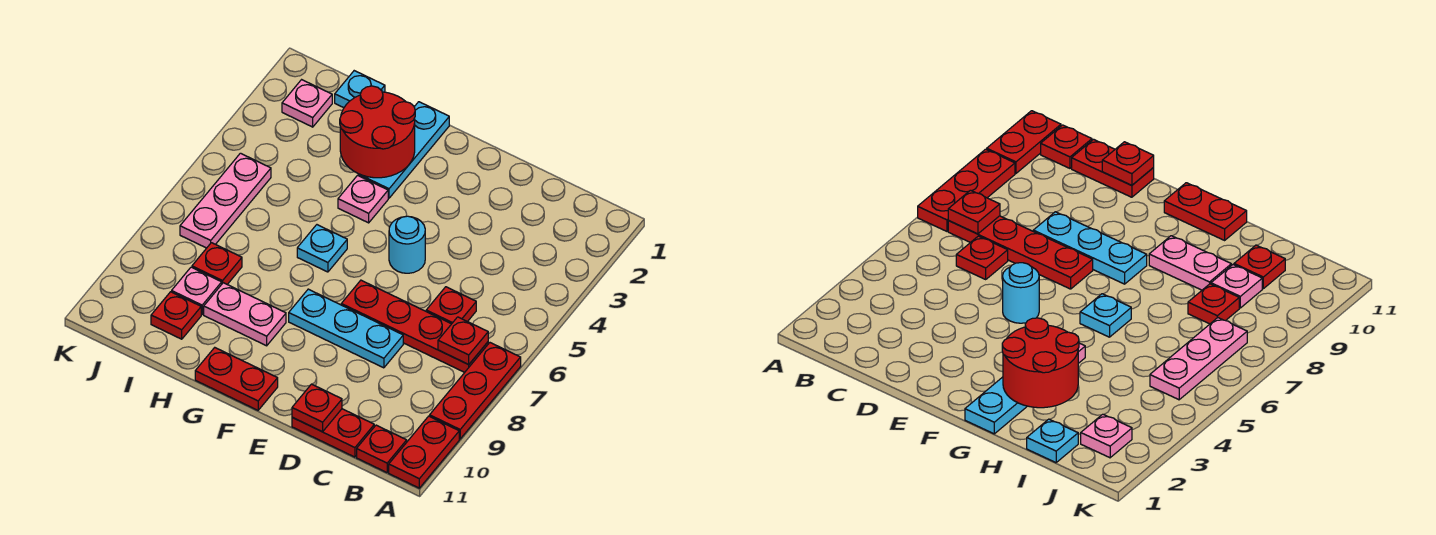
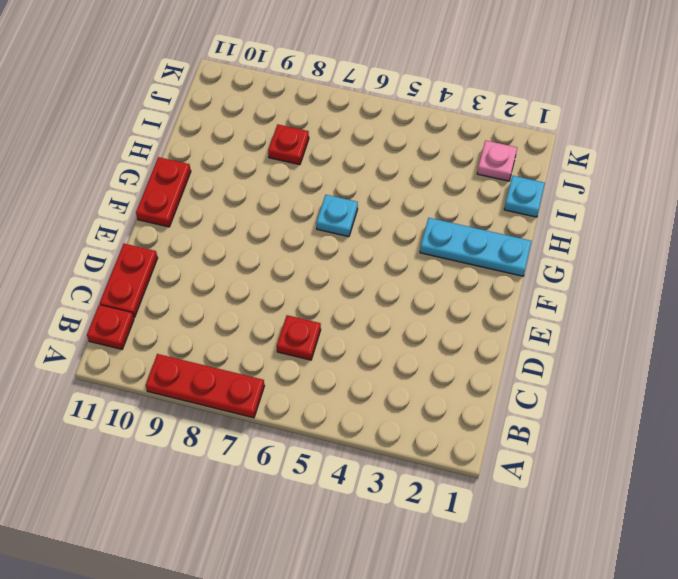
none -> red 1x2 plate [389,416,459,488]
none -> red 1x4 plate [341,280,488,372]
none -> cyan 1x3 plate [289,289,403,368]

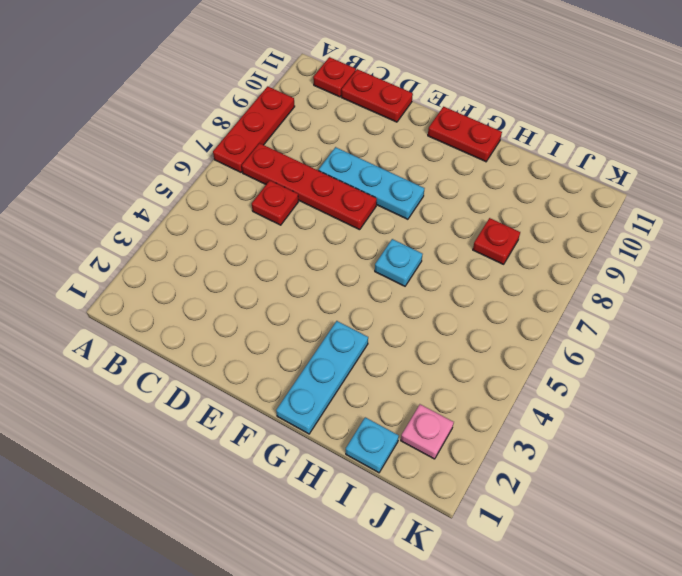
none -> red 1x2 plate [389,416,459,488]
none -> cyan 1x1 round brick [389,216,425,273]
none -> pink 1x1 plate [338,175,388,223]

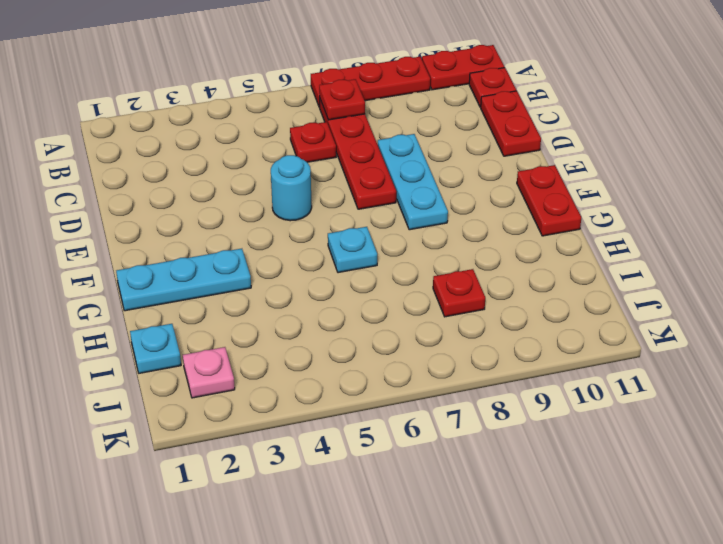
none -> pink 1x1 plate [338,175,388,223]
none -> pink 1x2 plate [204,283,286,346]
none -> pink 1x1 plate [172,267,222,314]

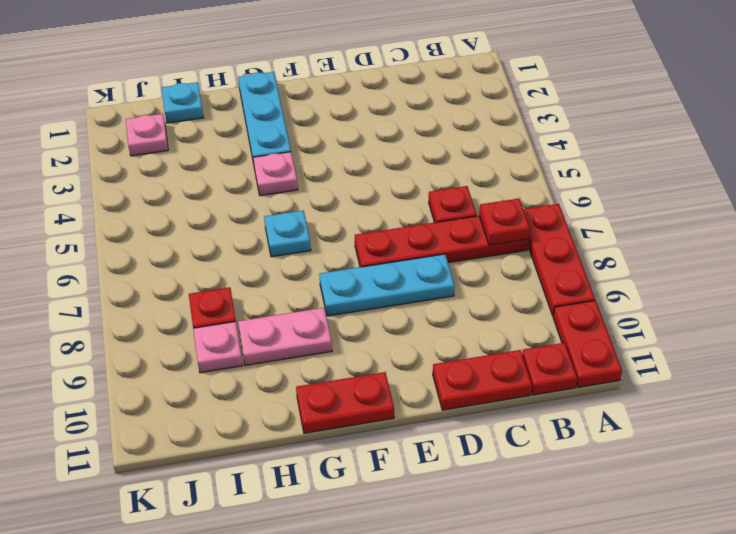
none -> cyan 1x1 round brick [389,216,425,273]
none -> red 1x1 plate [151,292,201,339]
none -> pink 1x3 plate [180,153,271,248]

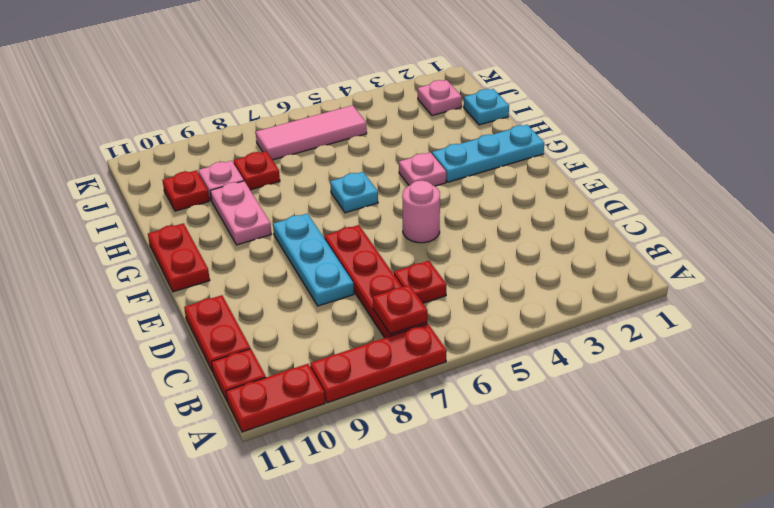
pink 1x1 round brick [402,180,440,243] -> cyan 1x1 round brick [389,216,425,273]
pink 1x3 tile [256,105,367,160] -> pink 1x3 plate [180,153,271,248]
none -> red 1x1 plate [292,384,342,432]
none -> red 2x2 round brick [340,86,415,178]

